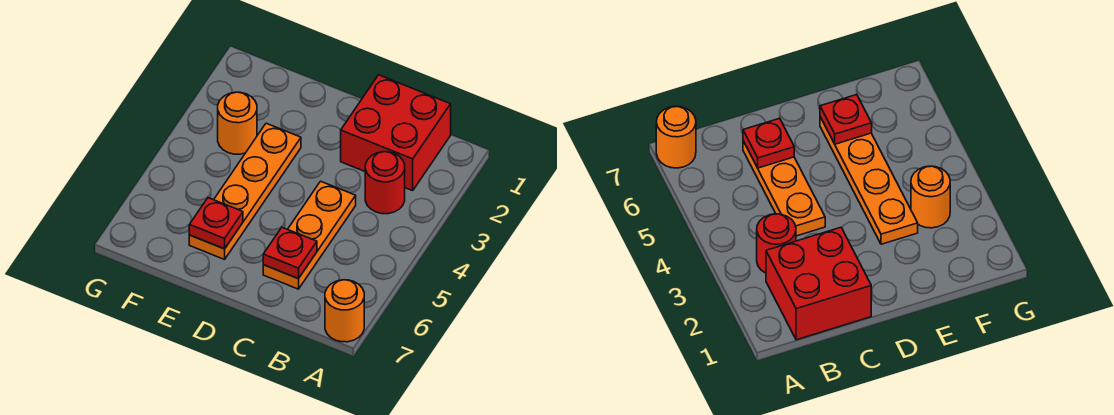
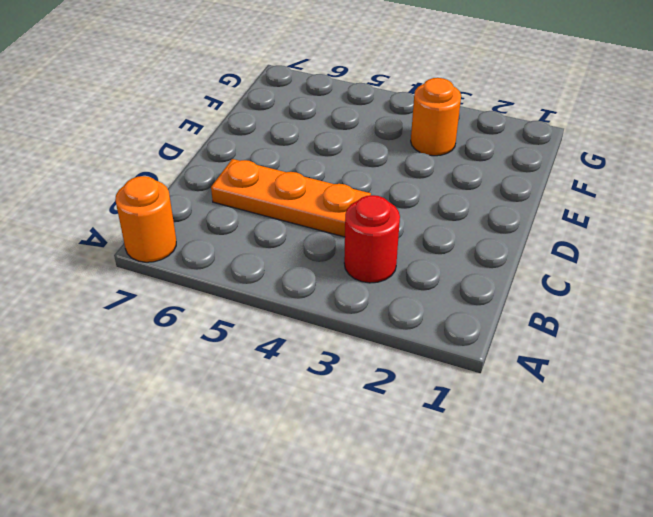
none -> red 2x2 brick [341,75,451,191]
none -> orange 1x4 plate [189,123,301,259]

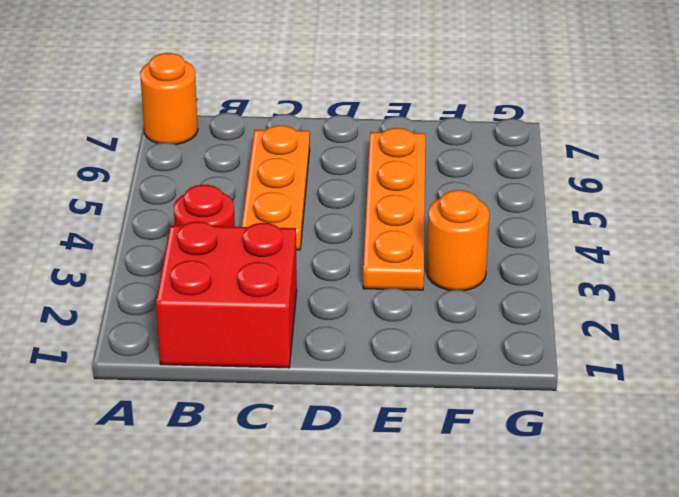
none -> red 1x1 plate [263,227,317,279]
none -> red 1x1 plate [189,198,243,249]

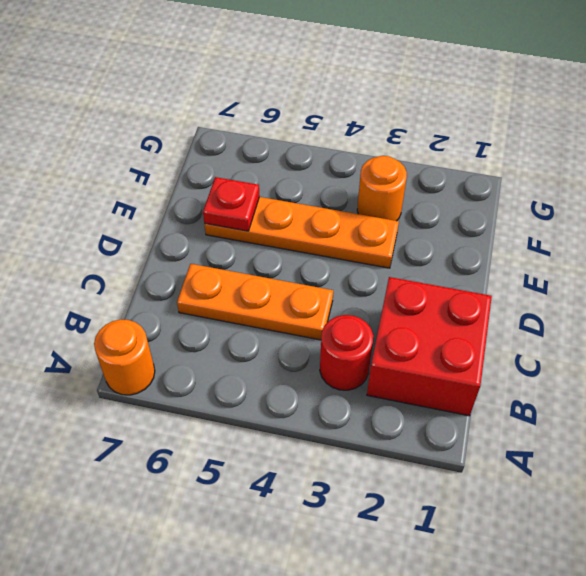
none -> red 1x1 plate [263,227,317,279]

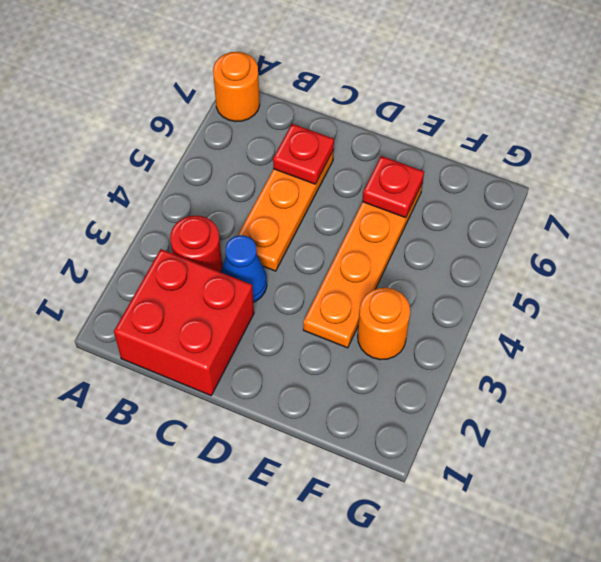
blue 1x1 cone [221,235,267,302] -> none

